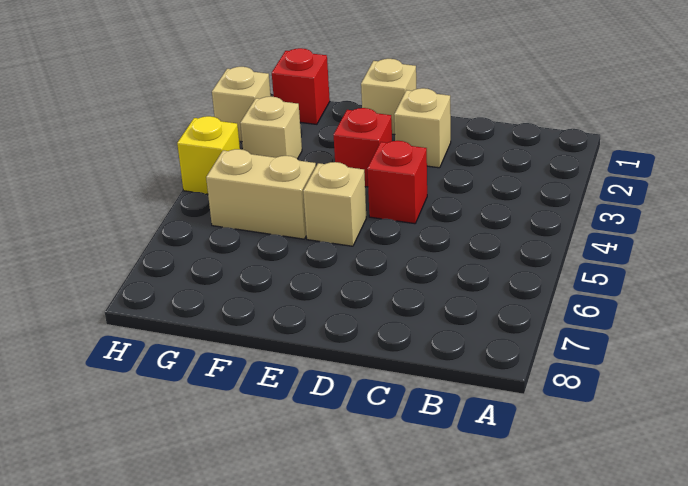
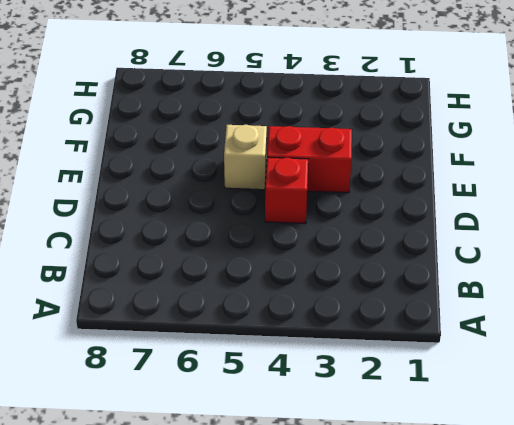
red 1x2 brick [267,126,352,193] -> red 1x1 brick [334,108,392,187]
none -> tan 1x1 brick [394,88,451,168]
none -> tan 1x1 brick [361,59,416,134]

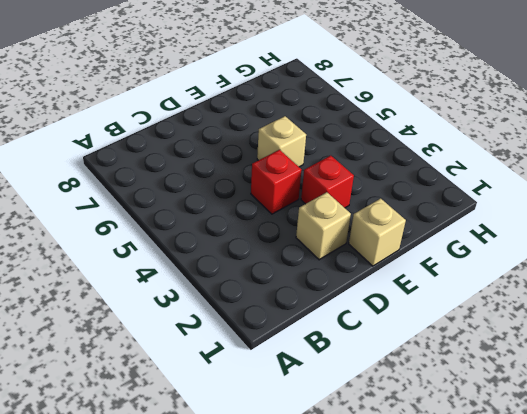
none -> tan 1x2 brick [206,149,316,239]
none -> red 1x1 brick [272,48,330,124]

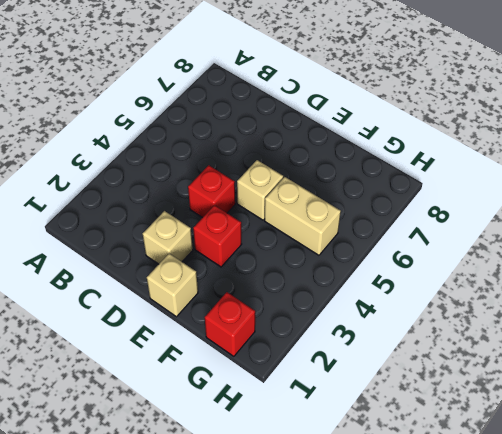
none -> tan 1x1 brick [240,97,302,159]
none -> tan 1x1 brick [212,67,271,142]

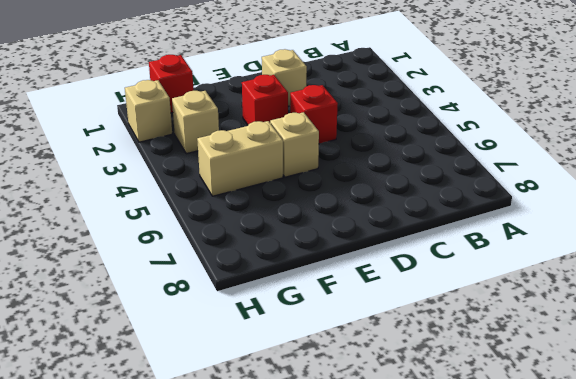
none -> tan 1x1 brick [361,59,416,134]
none -> yellow 1x1 brick [177,116,240,194]

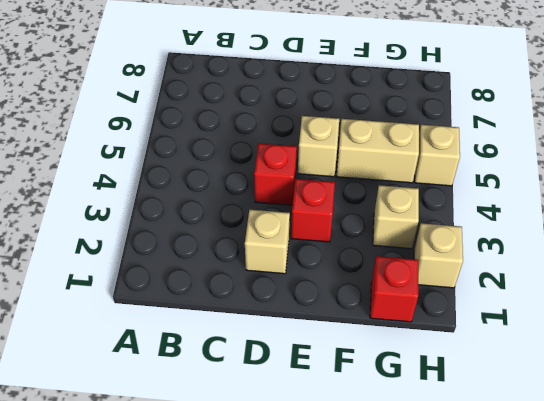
tan 1x1 brick [415,125,460,186] -> tan 1x1 brick moved to [361,59,416,134]
none -> yellow 1x1 brick [177,116,240,194]

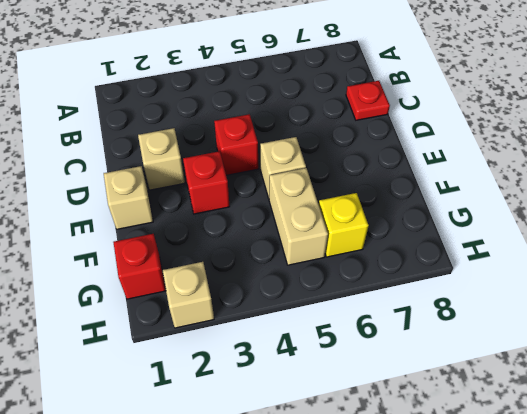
red 1x1 plate [346,81,390,120] -> none
yellow 1x1 brick [319,193,369,257] -> yellow 1x1 brick moved to [177,116,240,194]
none -> tan 1x1 brick [240,97,302,159]

